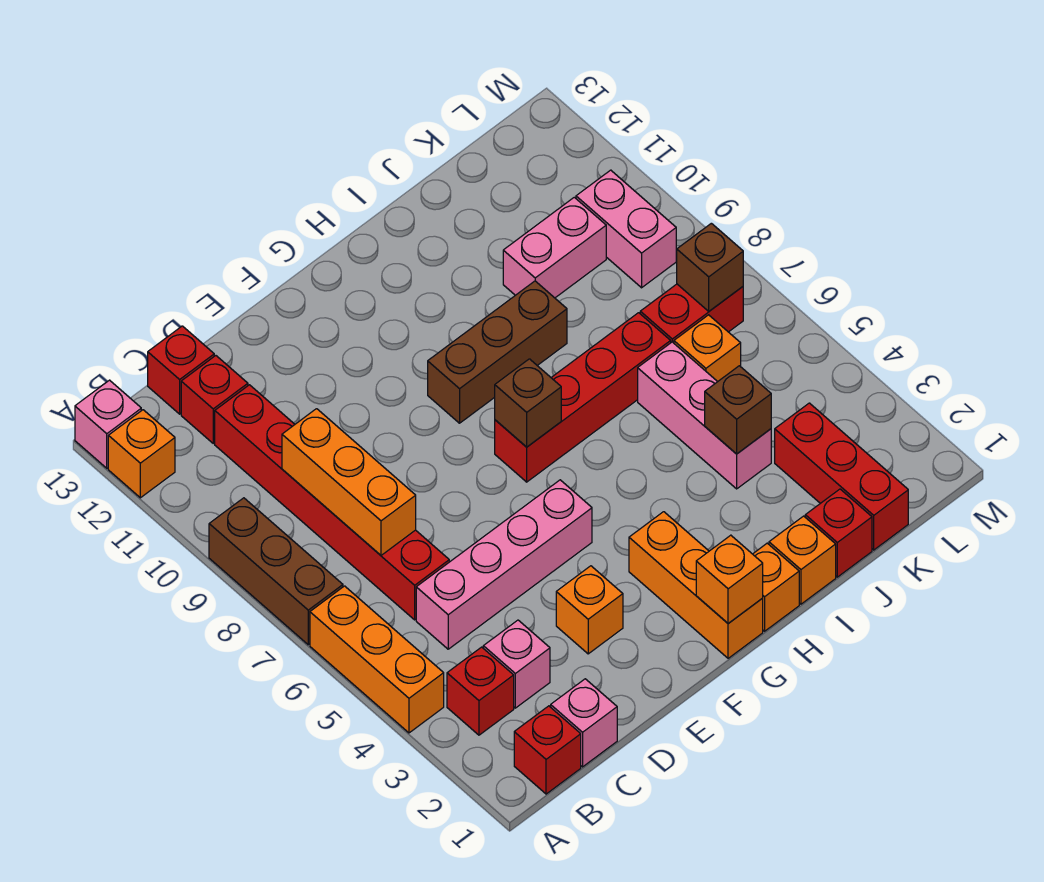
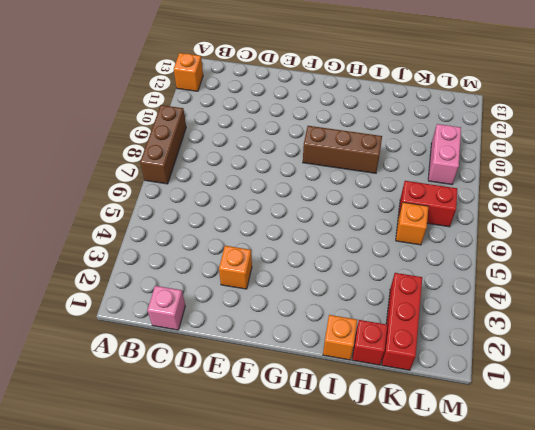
none -> orange 1x3 brick [310,586,444,733]
none -> pink 1x1 brick [75,380,141,468]
none -> red 1x1 brick [514,706,581,794]
none -> red 1x1 brick [447,647,514,735]

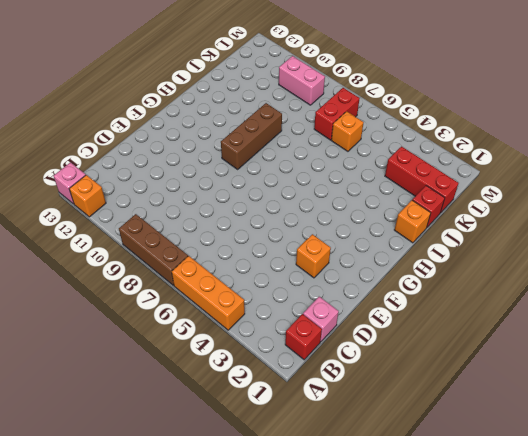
none -> red 1x1 brick [447,647,514,735]
none -> pink 1x1 brick [483,620,550,708]
none -> pink 1x4 brick [416,480,592,649]
none -> red 1x6 brick [215,385,449,620]

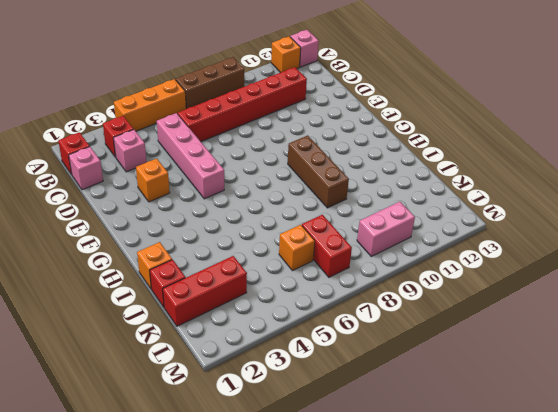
none -> red 1x1 brick [181,356,248,443]
none -> red 1x1 brick [148,326,214,414]
none -> orange 1x3 brick [629,512,763,658]
none -> red 1x4 brick [495,313,671,482]

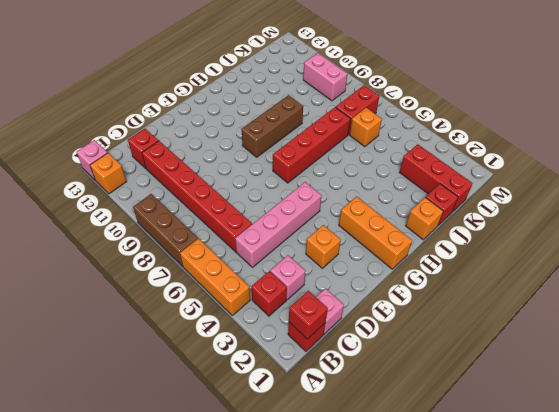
red 1x1 brick [289,291,328,339] -> red 1x1 brick moved to [148,326,214,414]
none -> orange 1x1 brick [753,543,799,631]
none -> pink 1x3 brick [638,342,771,489]
none -> pink 1x2 brick [503,197,606,298]
none -> orange 1x3 brick [282,409,416,555]

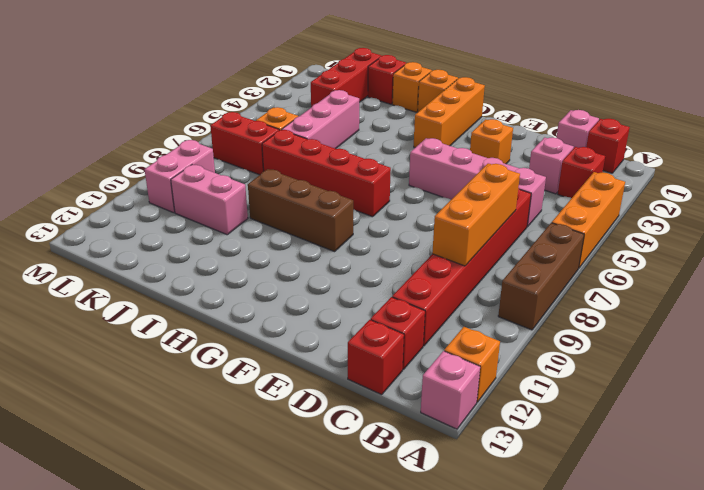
none -> orange 1x1 brick [696,535,763,623]
none -> brown 1x1 brick [495,359,561,447]
none -> brown 1x1 brick [705,366,771,454]
none -> brown 1x1 brick [677,223,743,311]

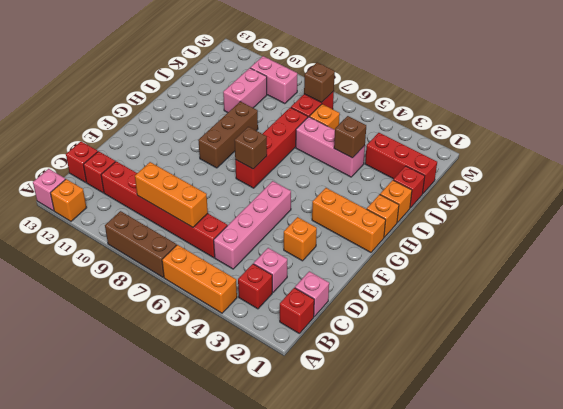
none -> orange 1x1 brick [696,535,763,623]

